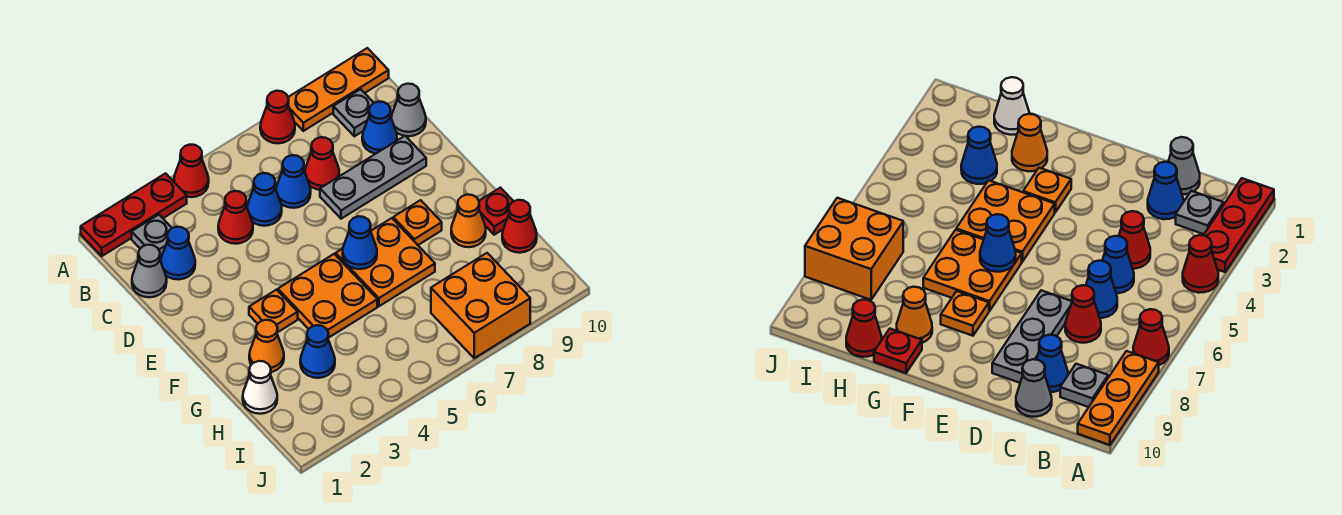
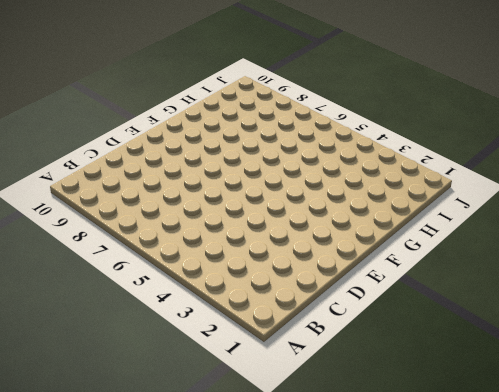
none -> red 1x3 plate [81,173,187,256]
none -> red 1x1 cone [174,145,209,197]
none -> red 1x1 cone [260,91,295,143]

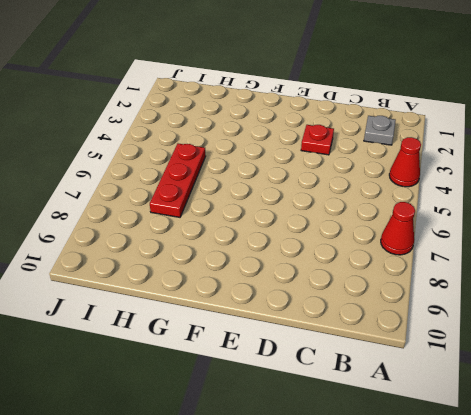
red 1x1 plate [301,125,334,155] -> red 1x1 plate moved to [479,188,513,235]
red 1x3 plate [150,144,206,217] -> red 1x3 plate moved to [81,173,187,256]
none -> orange 1x3 plate [288,48,389,131]
none -> grey 1x1 plate [333,89,374,136]
none -> grey 1x1 cone [132,245,167,297]

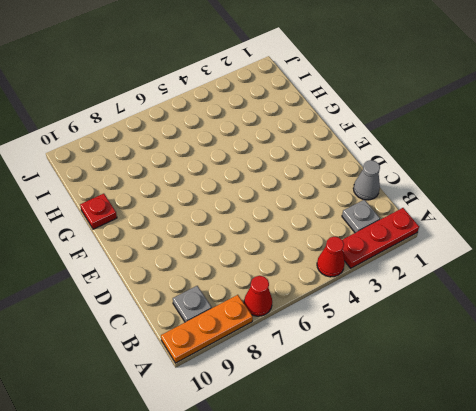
none -> blue 1x1 cone [161,227,195,279]
none -> red 1x1 cone [218,191,253,244]
none -> blue 1x1 cone [247,173,282,226]

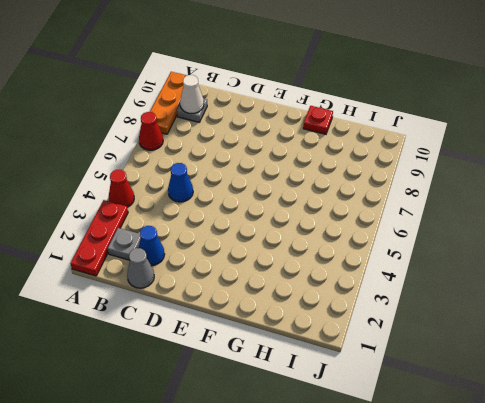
white 1x1 cone [180,75,204,114] -> white 1x1 cone moved to [243,361,277,414]
none -> red 1x1 cone [218,191,253,244]
none -> blue 1x1 cone [276,155,311,208]
none -> red 1x1 cone [305,137,339,190]

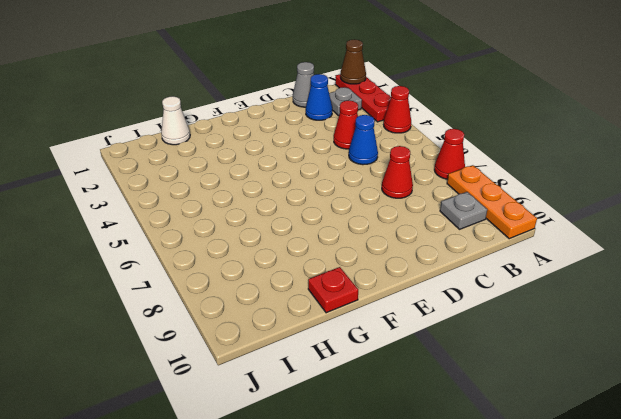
brown 1x1 cone [340,39,366,84] -> none
none -> blue 1x1 cone [276,155,311,208]
none -> blue 1x1 cone [362,102,397,154]
none -> grey 1x1 cone [391,84,426,136]

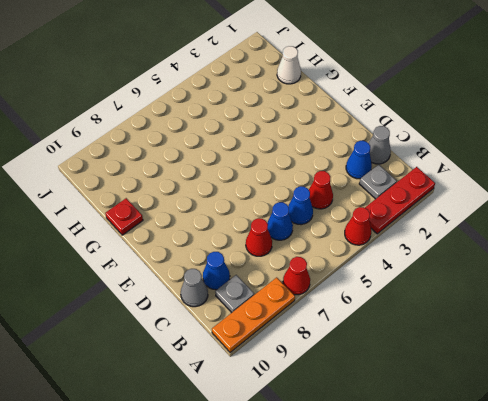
none -> grey 1x3 plate [320,136,426,219]
none -> orange 1x1 plate [249,290,298,332]
none -> orange 2x2 plate [278,254,377,337]

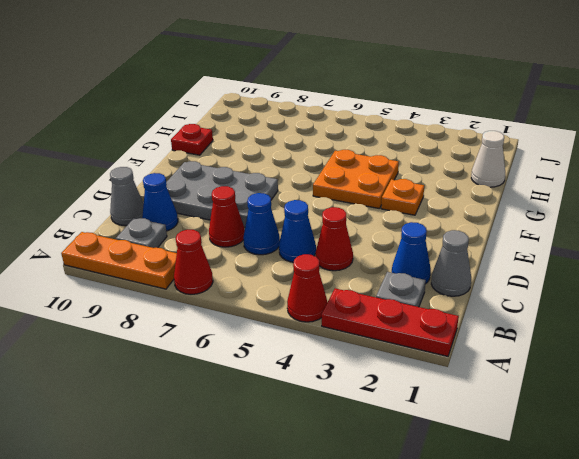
grey 2x3 plate [166,161,278,227] -> grey 1x3 plate [320,136,426,219]
none -> orange 2x2 plate [336,218,435,306]
none -> orange 1x1 plate [393,200,442,245]
none -> orange 1x1 cone [249,320,284,372]

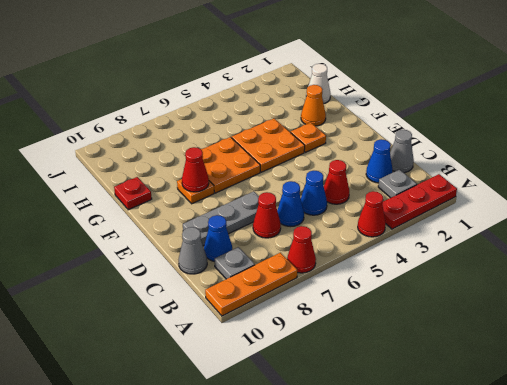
red 1x1 cone [182,147,209,192] -> red 1x1 cone moved to [502,200,537,253]
none -> orange 1x1 cone [451,195,486,247]
none -> blue 1x1 cone [300,325,335,378]
none -> orange 2x2 brick [431,253,530,358]

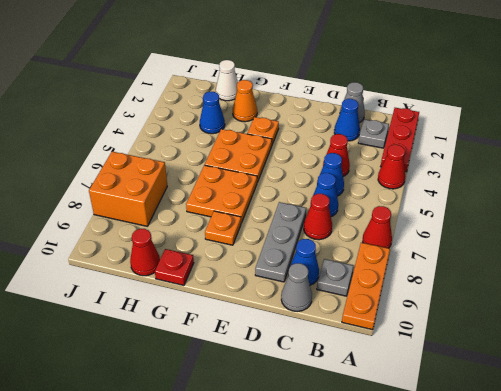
none -> orange 1x1 cone [451,195,486,247]
none -> blue 1x1 cone [343,216,377,269]

